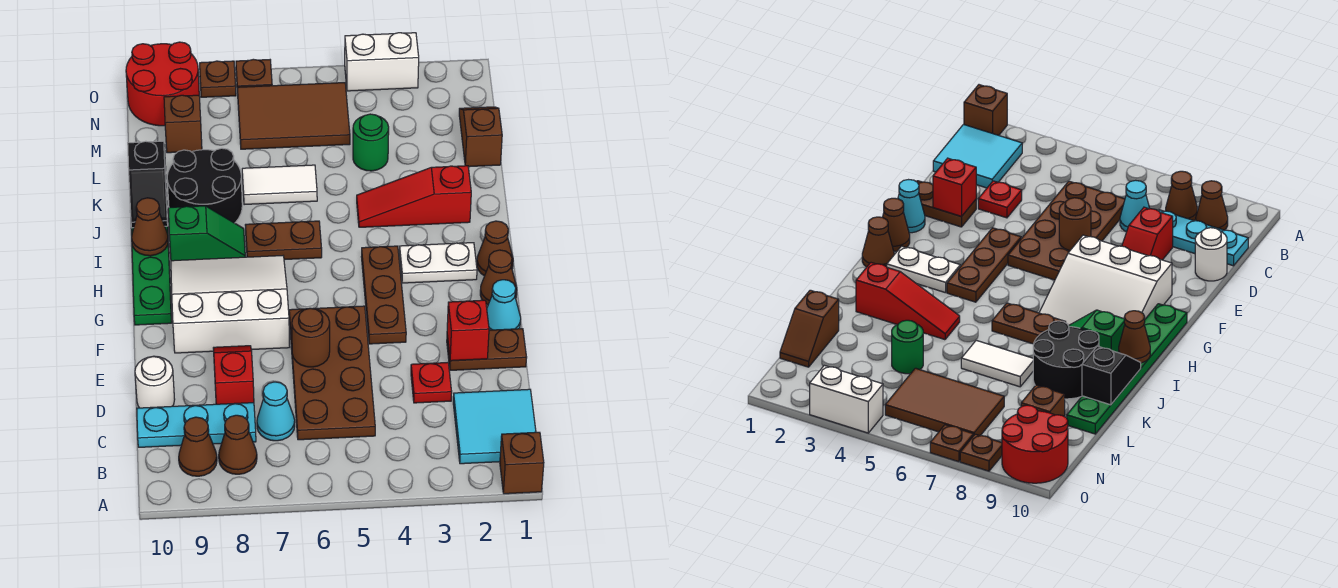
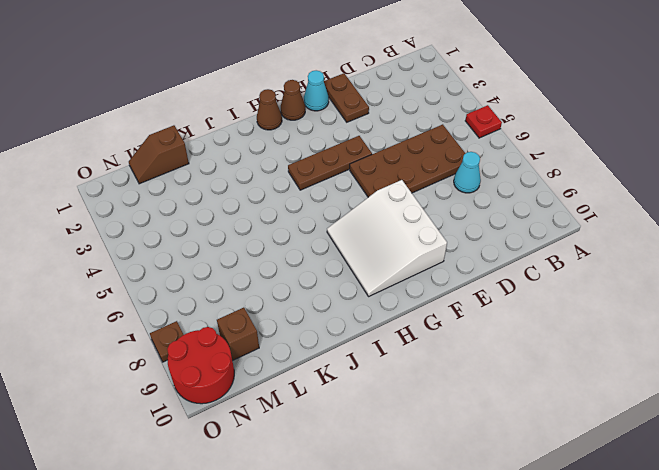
red 1x1 plate [465,105,502,138] -> red 1x1 plate moved to [411,363,452,403]
none -> brown 1x1 brick [500,432,544,494]
none -> cyan 2x2 tile [453,389,536,464]
none -> brown 1x1 cone [219,415,257,474]
none -> brown 1x1 cone [179,417,217,476]

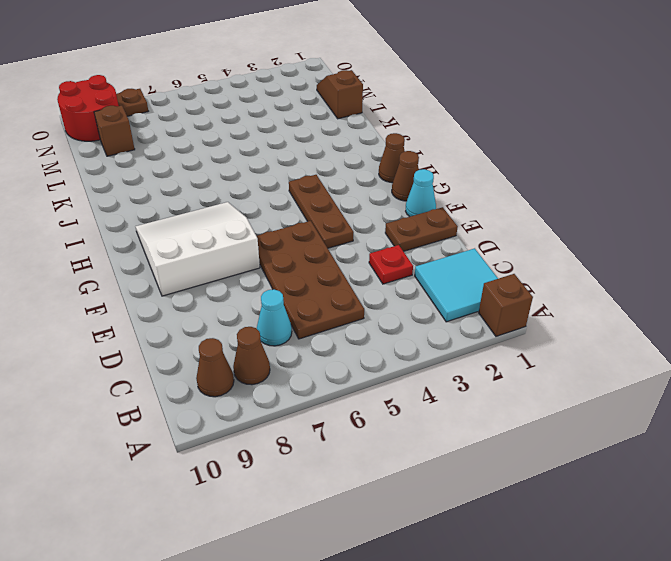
none -> cyan 1x3 plate [137,403,256,447]
none -> red 1x2 slope [213,346,254,404]
none -> white 1x1 round brick [135,356,175,408]
none -> green 1x6 plate [131,145,172,325]

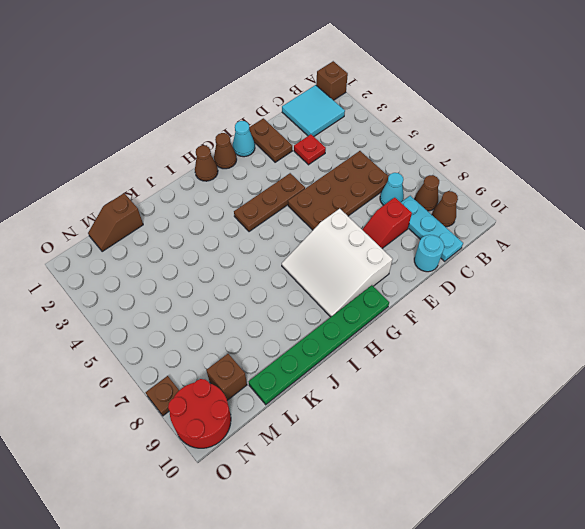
cyan 1x1 round brick [414,235,444,272] -> white 1x1 round brick [135,356,175,408]
none -> white 1x2 plate [399,243,477,283]
none -> brown 1x2 plate [245,221,322,260]
none -> green 1x2 slope [168,206,245,261]
none -> red 1x3 slope [357,166,471,227]

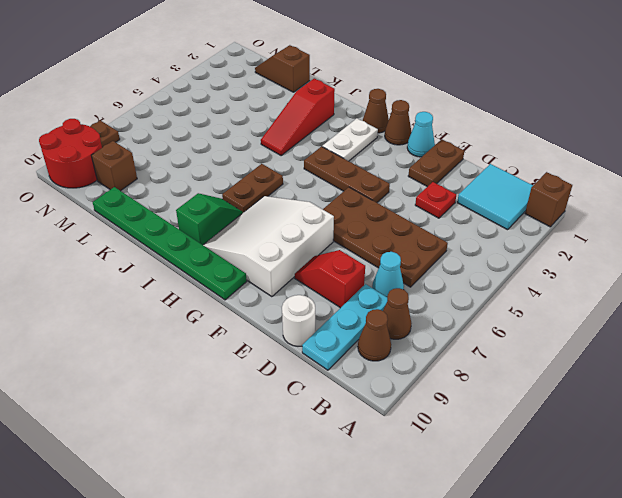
none -> black 2x2 round brick [167,148,242,223]
none -> white 1x2 tile [242,165,317,205]
none -> green 1x1 round brick [353,114,389,171]
none -> brown 2x3 tile [237,83,350,149]

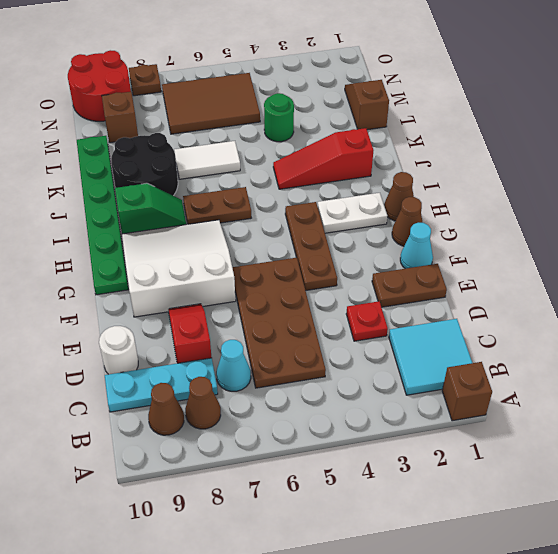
none -> white 1x2 brick [345,33,419,91]
none -> brown 1x1 plate [236,59,272,93]
none -> red 1x1 brick [447,300,489,361]
none -> brown 1x1 round brick [292,308,330,367]

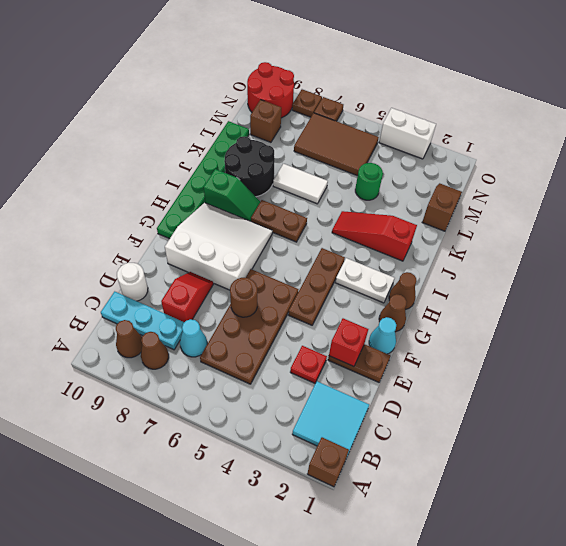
none -> brown 1x1 cone [132,198,168,256]
none -> black 1x2 slope [128,141,168,228]

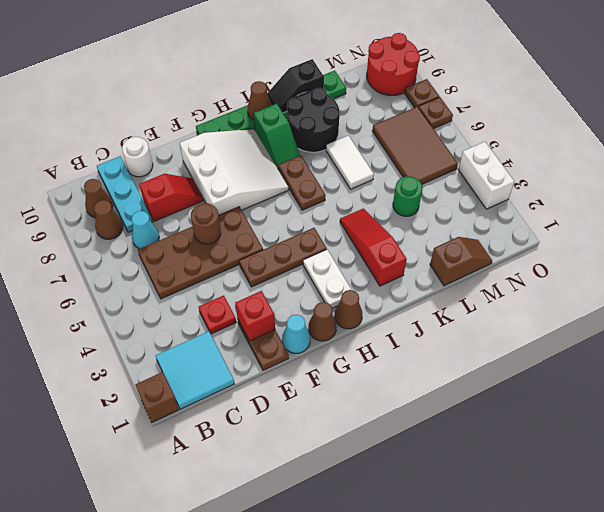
none -> brown 1x1 brick [164,95,202,153]

